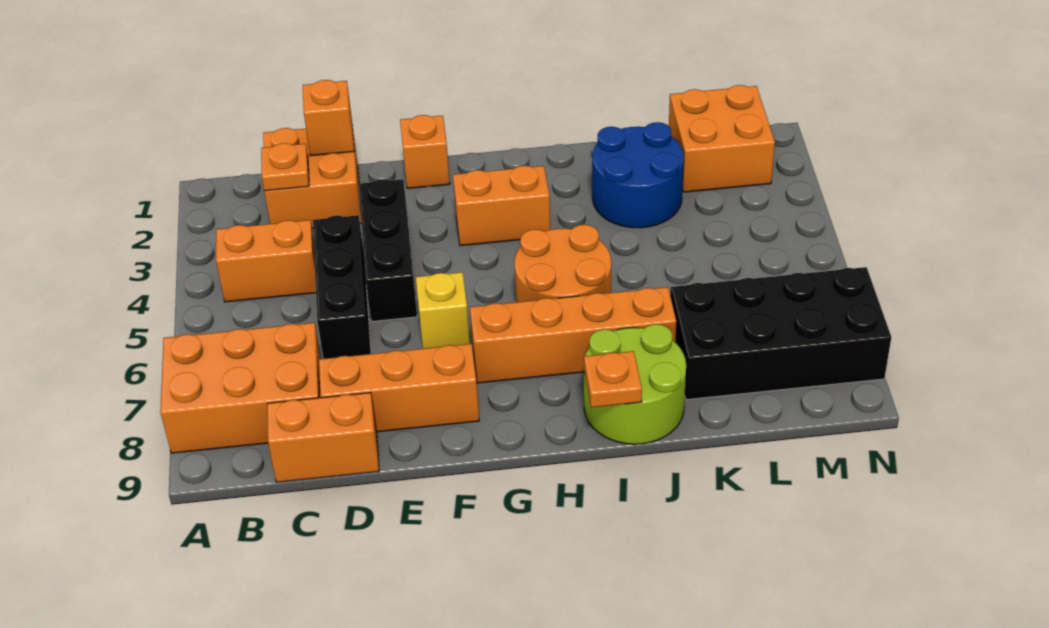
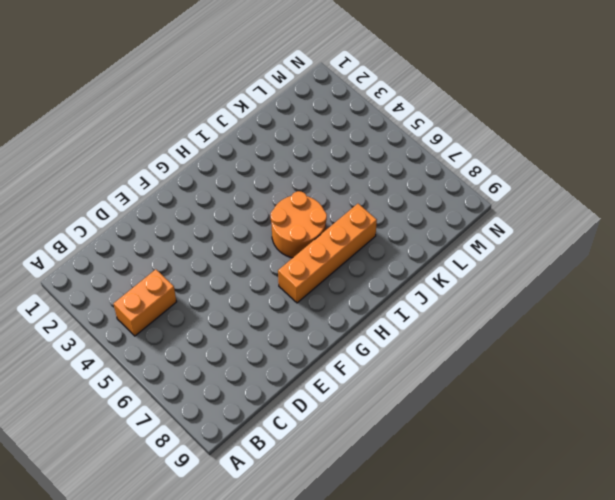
none -> orange 2x3 brick [160,323,321,453]
none -> orange 2x2 brick [263,128,362,228]
none -> orange 1x2 brick [267,393,379,482]

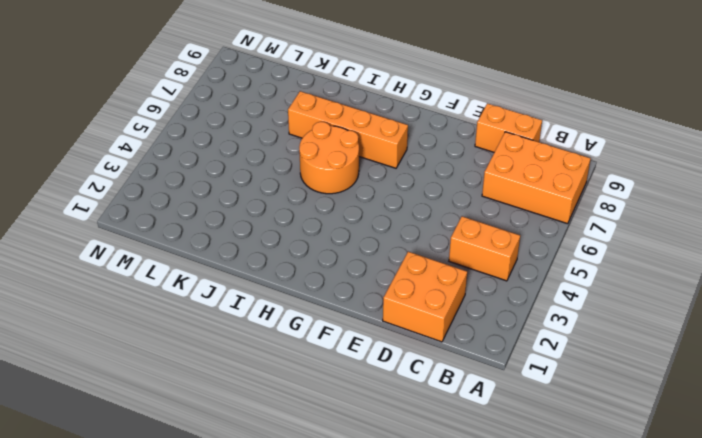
none -> black 1x3 brick [313,215,371,359]
none -> orange 1x3 brick [319,344,479,432]
none -> black 1x3 brick [359,179,417,322]

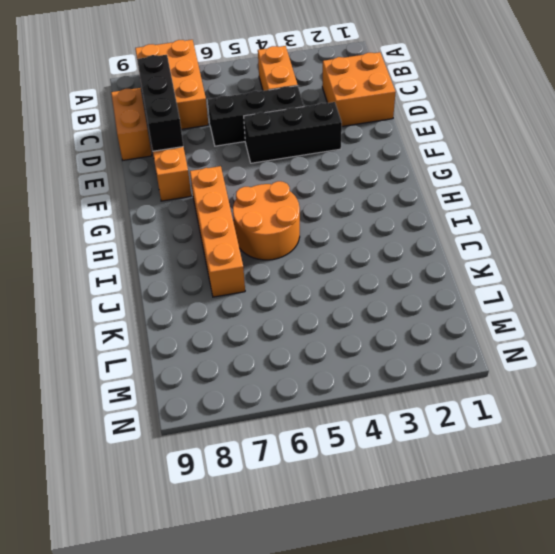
black 1x3 brick [137,55,183,151] -> none
none -> orange 1x1 brick [400,115,450,189]
none -> yellow 1x1 brick [416,272,470,349]
none -> orange 1x2 brick [453,166,550,246]

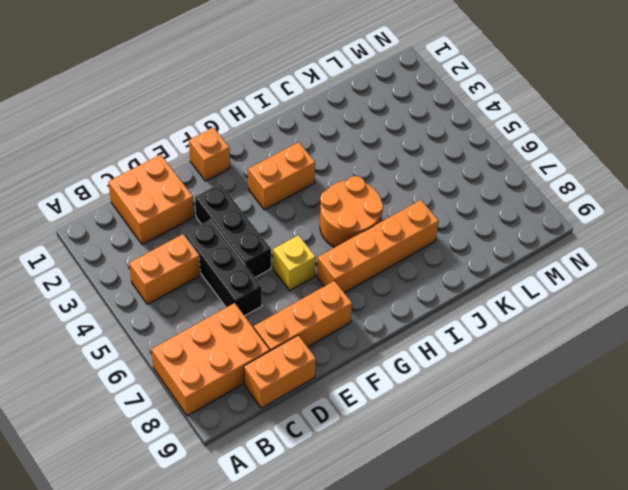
none -> lime 2x2 round brick [583,324,686,444]
none -> blue 2x2 round brick [592,122,684,228]
none -> black 2x4 brick [670,267,891,400]

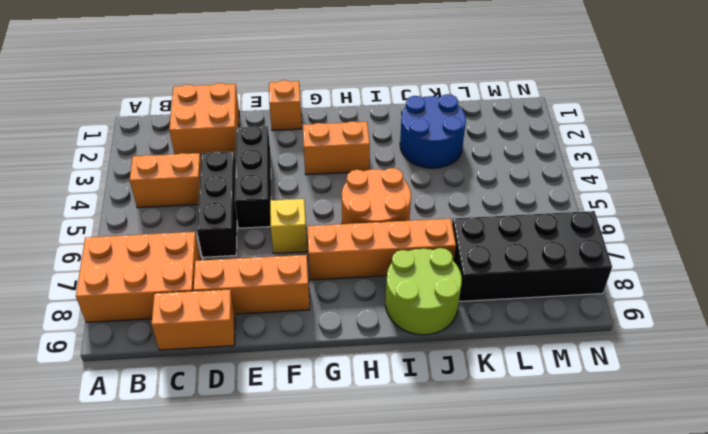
none -> orange 2x2 brick [669,85,775,192]
none -> orange 1x1 plate [261,143,309,191]
none -> orange 1x1 brick [303,80,354,156]

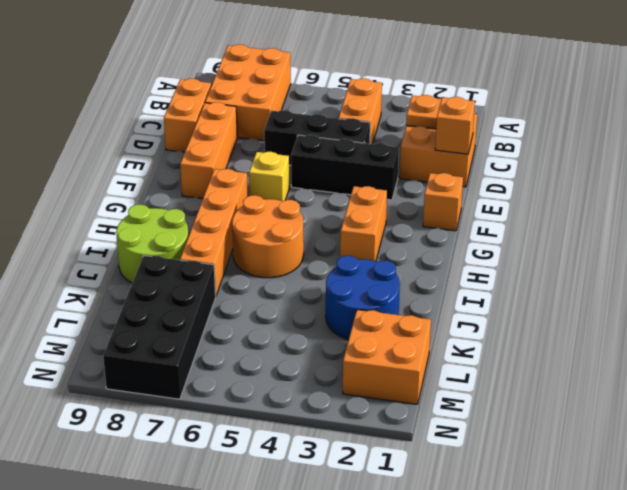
none -> orange 1x1 plate [584,351,642,407]

